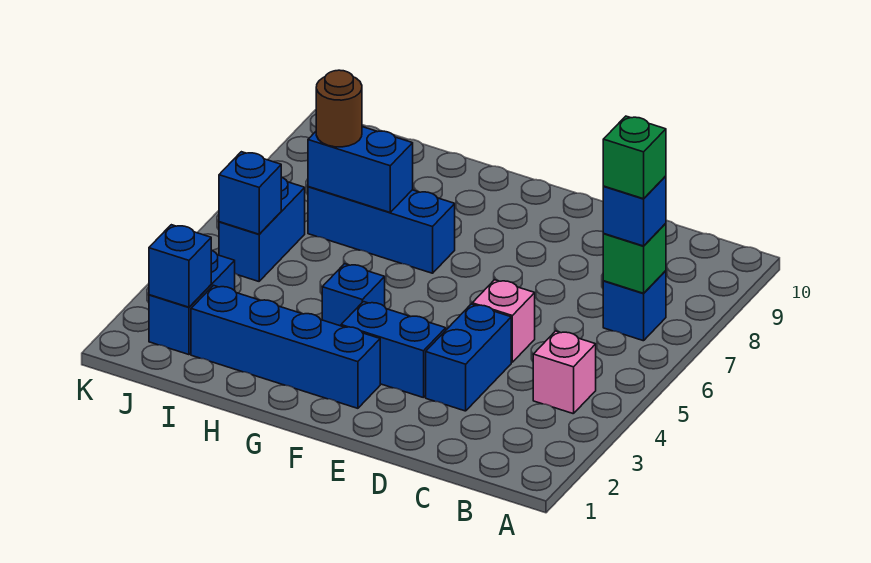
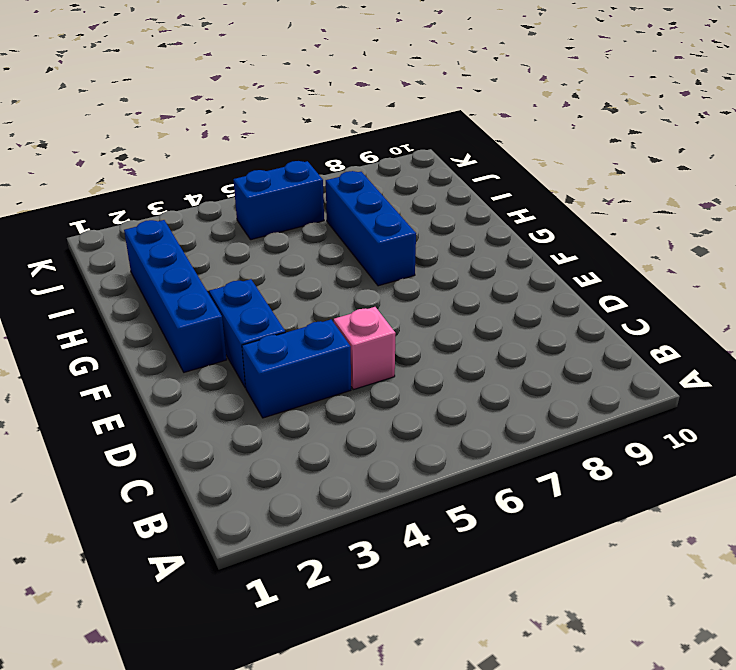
none -> pink 1x1 brick [533,331,596,414]
none -> blue 1x1 brick [603,271,666,341]
none -> blue 1x1 brick [322,264,385,326]

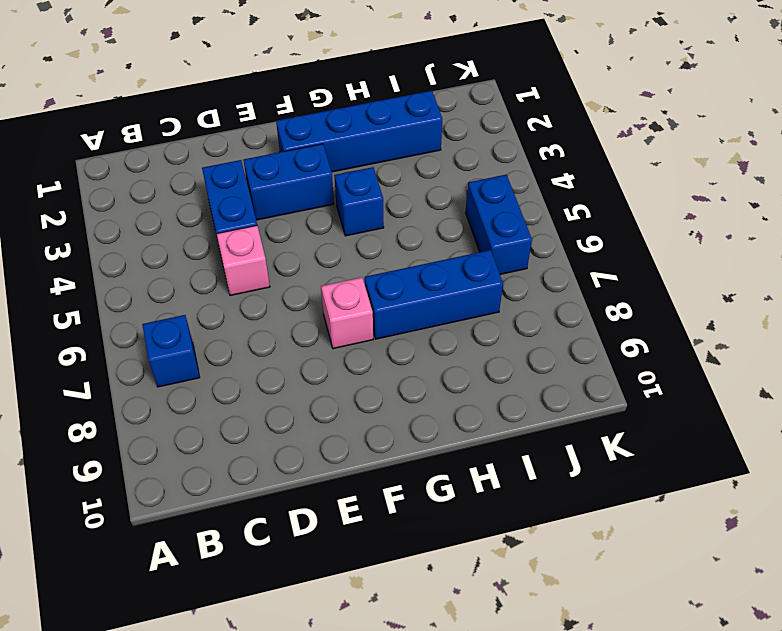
pink 1x1 brick [321,277,373,349] -> pink 1x1 brick moved to [533,331,596,414]
none -> blue 1x2 brick [149,250,235,355]
none -> green 1x1 brick [603,223,666,293]
none -> blue 1x2 brick [308,127,413,212]

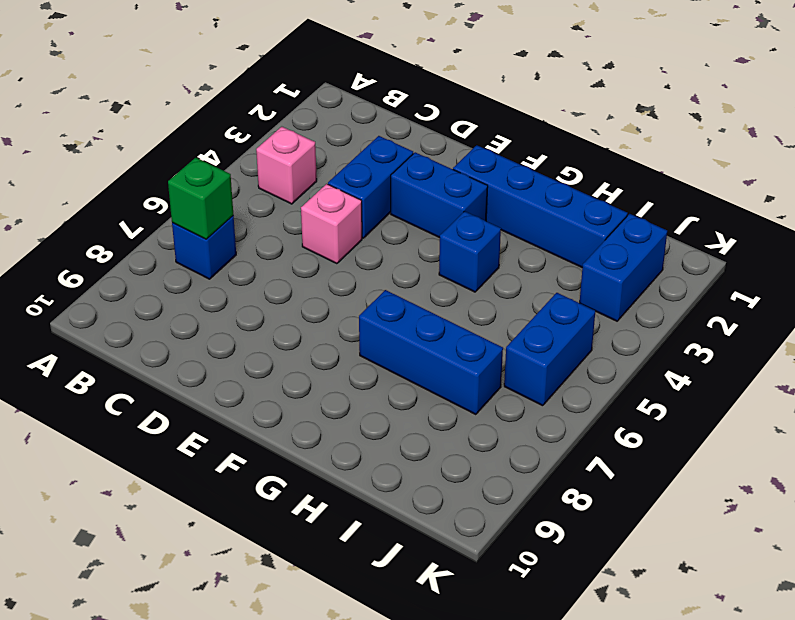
none -> blue 1x2 brick [308,127,413,212]
none -> blue 1x1 brick [149,225,211,307]
none -> blue 1x1 brick [219,152,281,234]

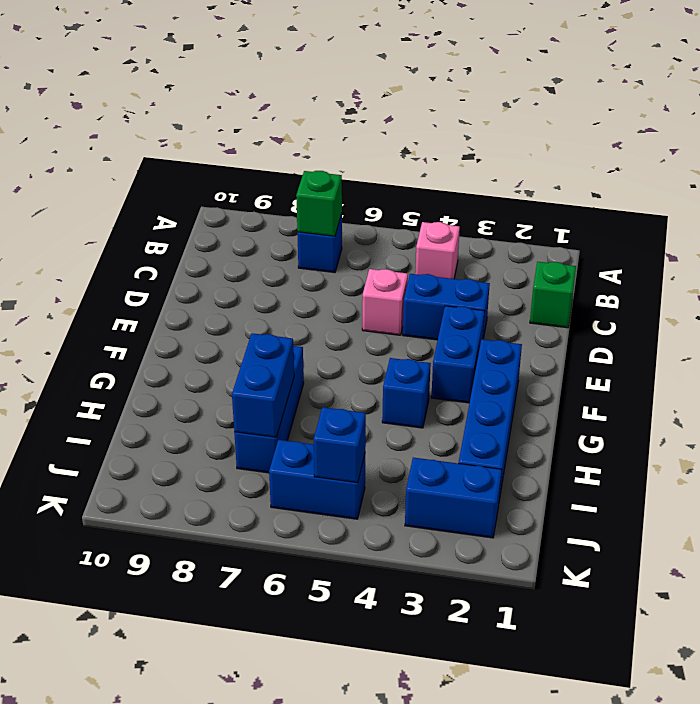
green 1x1 brick [530,262,576,328] -> green 1x1 brick moved to [603,116,666,199]
none -> blue 1x1 brick [149,225,211,307]
none -> blue 1x1 brick [603,176,666,246]
none -> brown 1x1 round brick [316,70,362,147]

